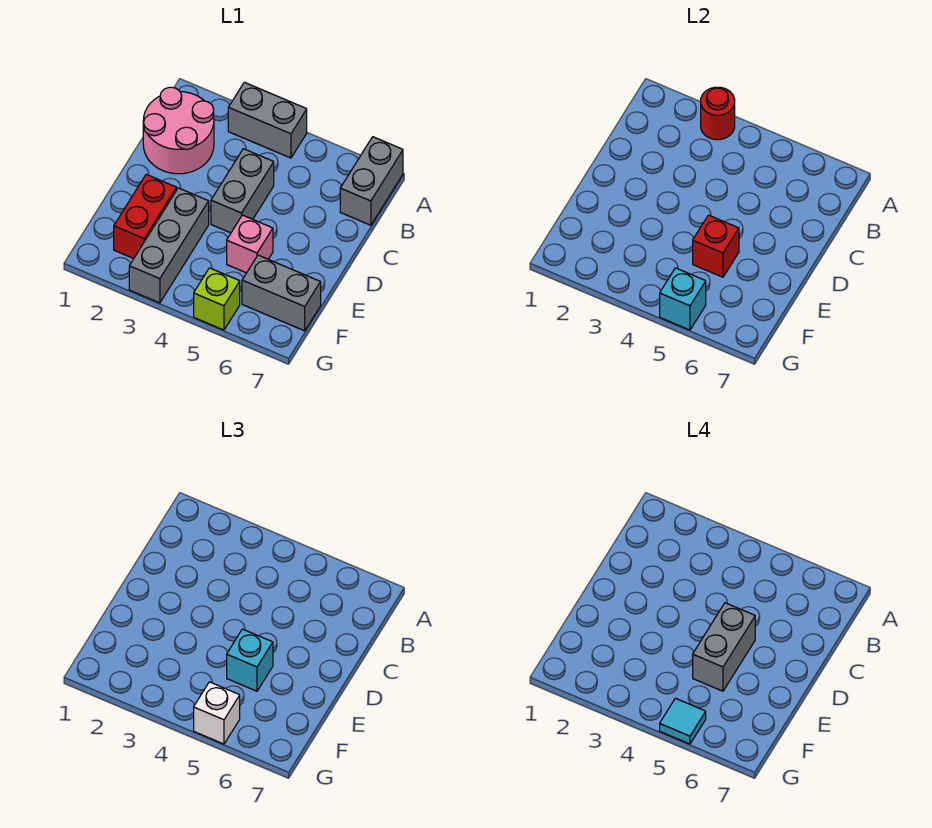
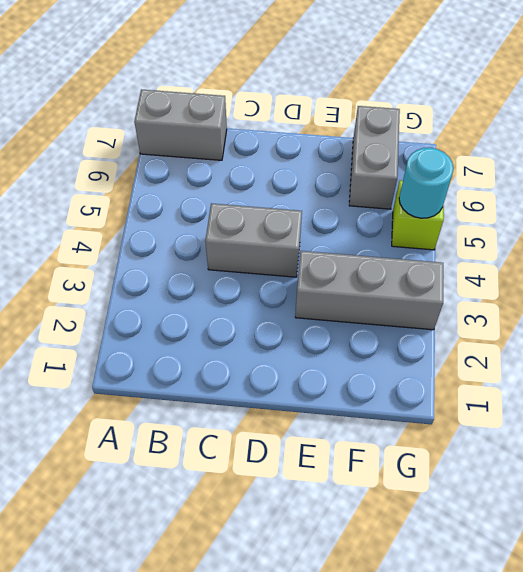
cyan 1x1 round brick [399,148,454,218] -> cyan 1x1 brick [660,268,706,330]
none -> grey 1x2 brick [228,82,307,158]
none -> pink 2x2 round brick [143,87,214,174]
none -> red 1x2 brick [114,174,177,259]

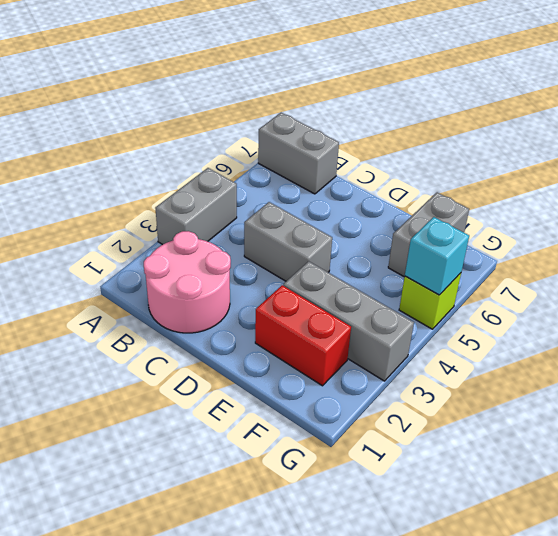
none -> pink 1x1 brick [227,215,273,273]
none -> red 1x1 round brick [701,87,735,140]
none -> red 1x1 brick [693,215,739,277]

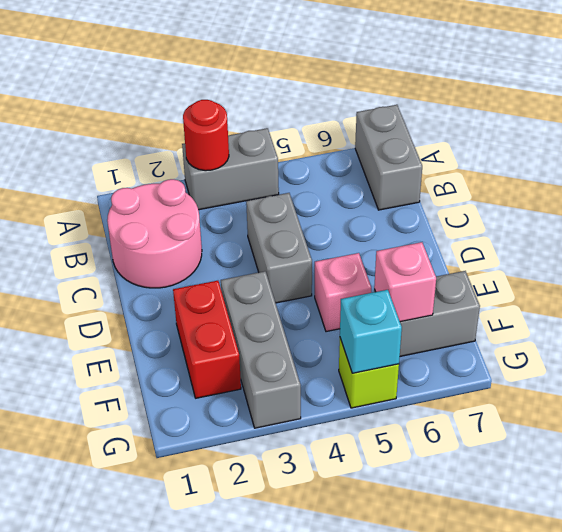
pink 1x1 brick [374,242,436,322] -> none
none -> red 1x1 brick [693,215,739,277]
none -> cyan 1x1 brick [227,629,273,691]
none -> white 1x1 brick [194,682,240,744]

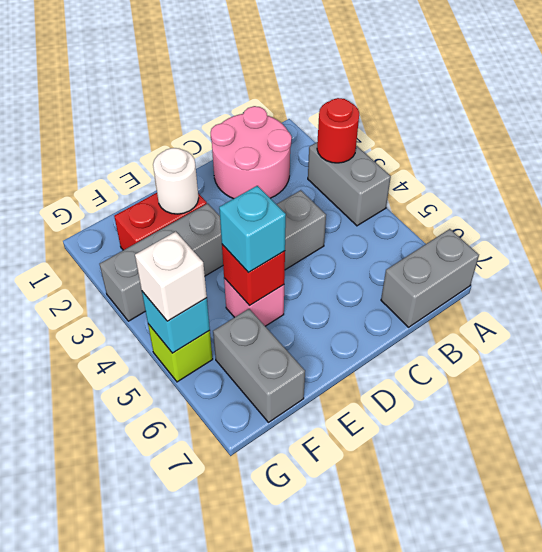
white 1x1 round brick [153,148,199,214] -> none
none -> grey 1x2 brick [693,603,755,691]
none -> cyan 1x1 tile [660,698,706,744]

